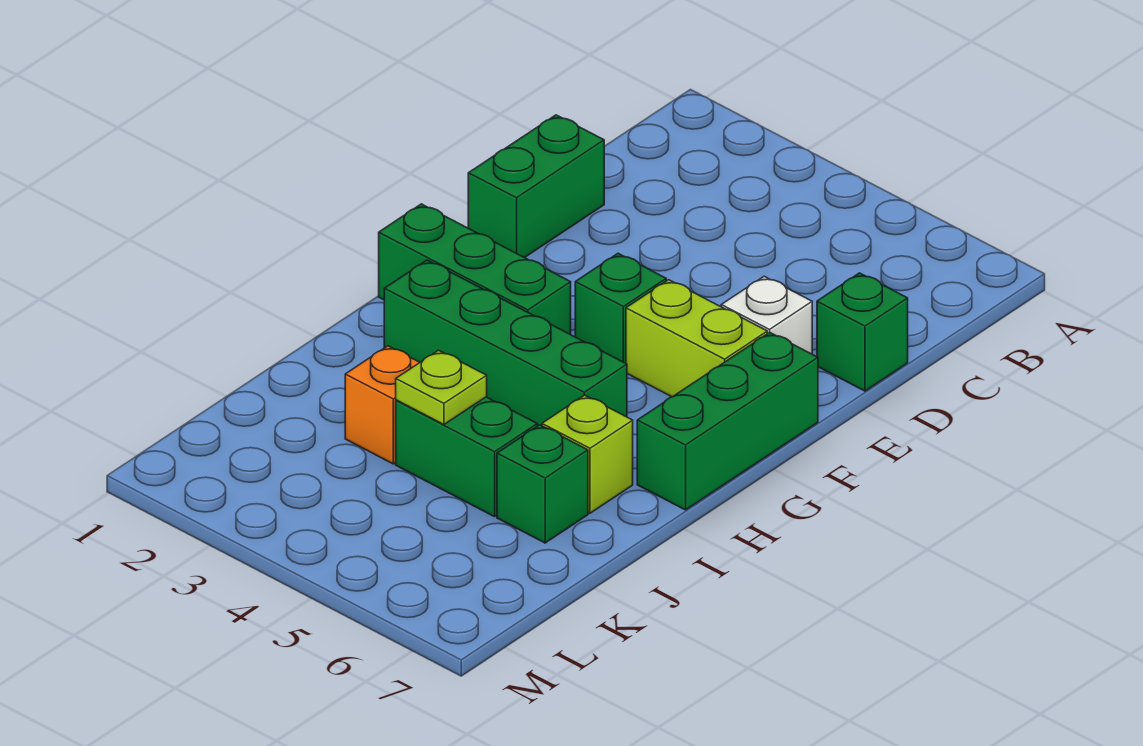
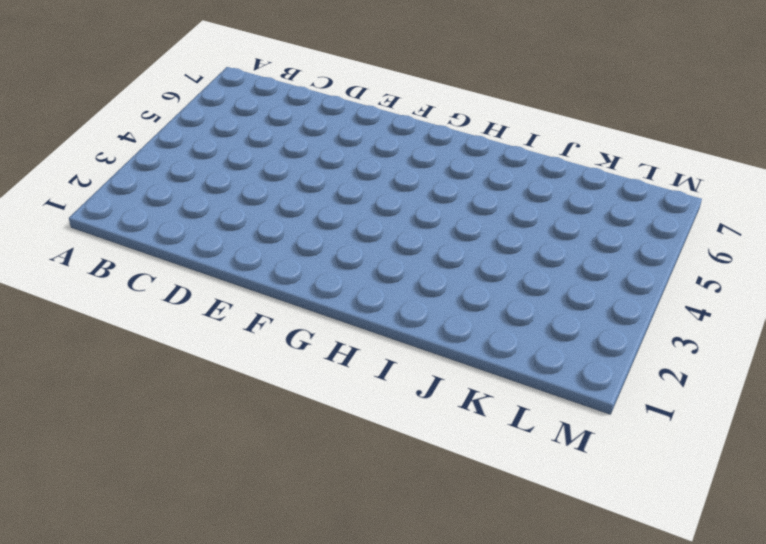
none -> green 1x2 brick [468,115,604,258]
none -> green 1x1 brick [817,273,908,391]
none -> white 1x1 brick [721,276,812,354]

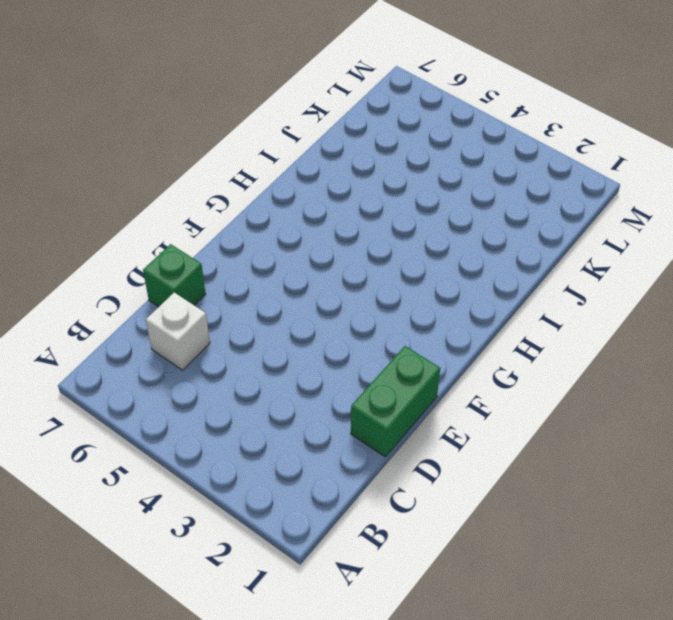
white 1x1 brick [146,293,210,370] -> white 1x1 brick moved to [721,276,812,354]
none -> green 1x1 brick [575,253,666,363]
none -> lime 1x2 brick [626,280,767,397]
none -> green 1x3 brick [637,333,818,510]

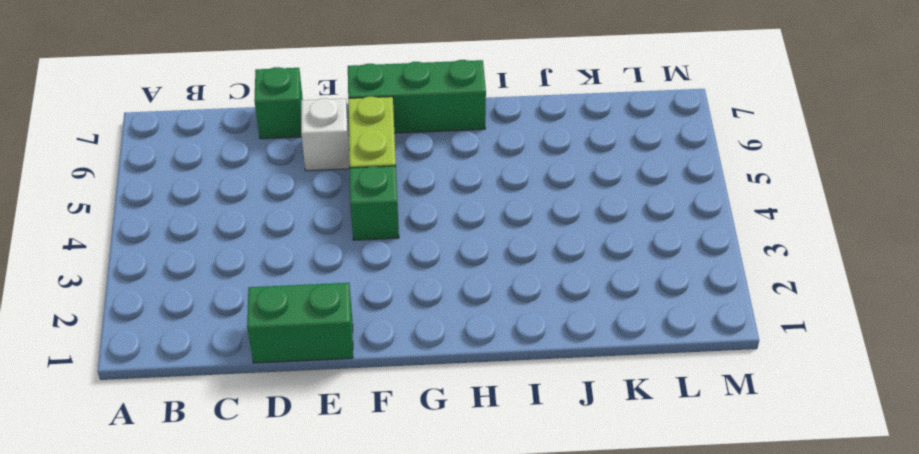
none -> green 1x3 brick [379,204,571,334]
none -> green 1x4 brick [384,260,627,426]
none -> lime 1x1 brick [542,395,633,513]

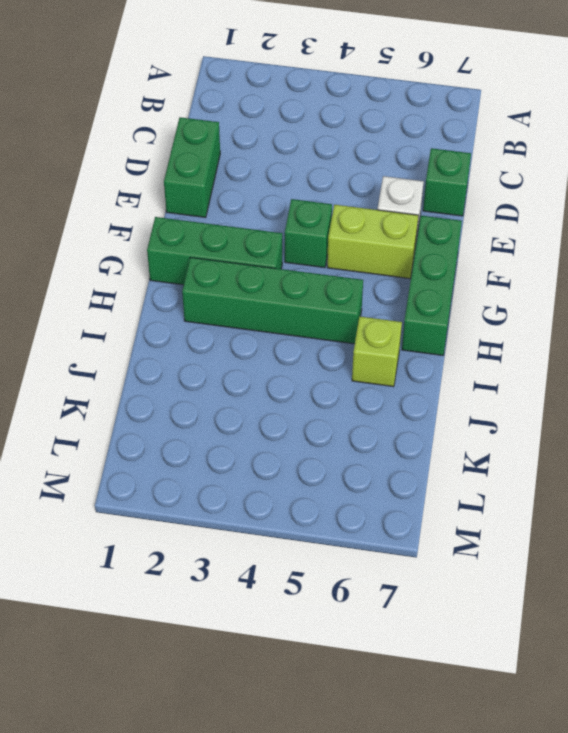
none -> orange 1x1 brick [345,346,420,464]
none -> green 1x2 brick [396,397,537,517]
none -> green 1x1 brick [497,425,588,543]

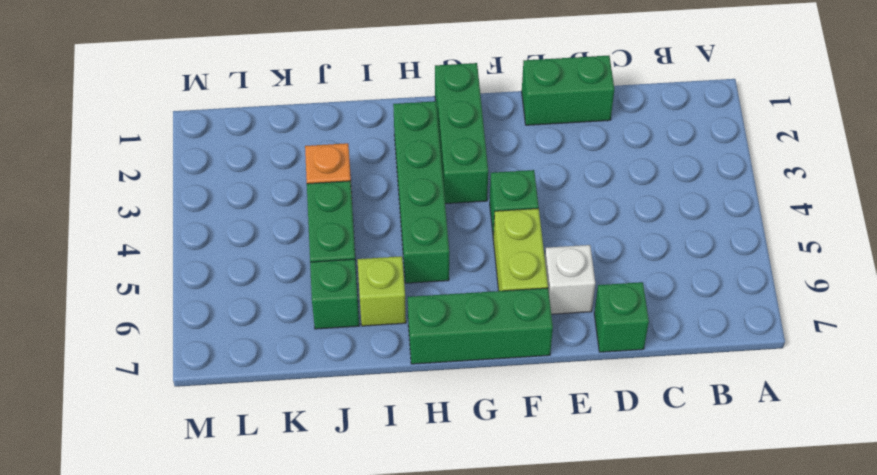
none -> lime 1x1 plate [396,350,487,425]

